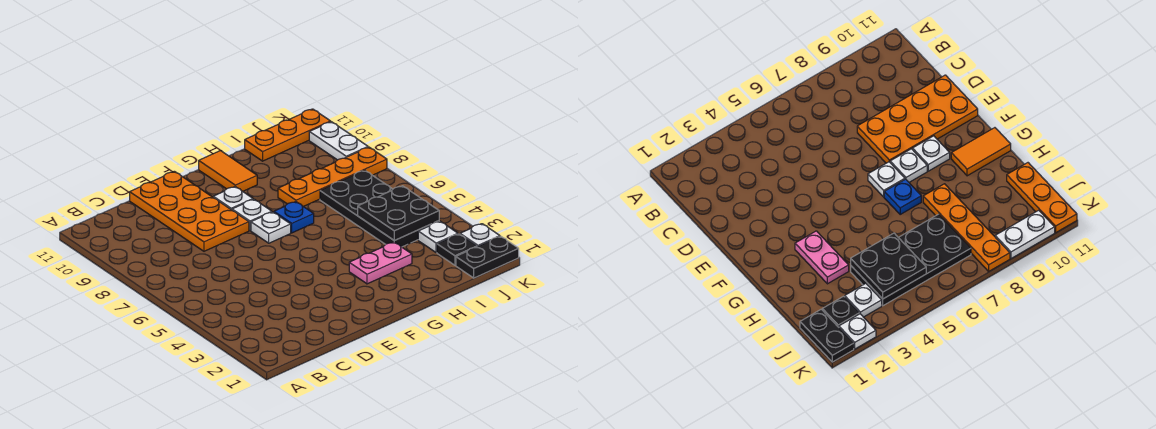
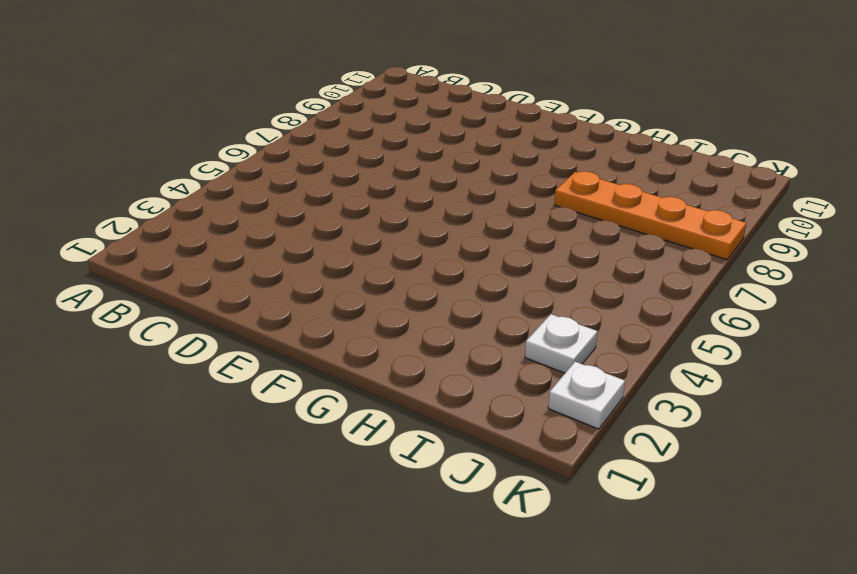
none -> orange 2x4 plate [130,171,249,251]
none -> white 1x1 plate [251,212,291,243]
none -> white 1x1 plate [232,199,272,231]

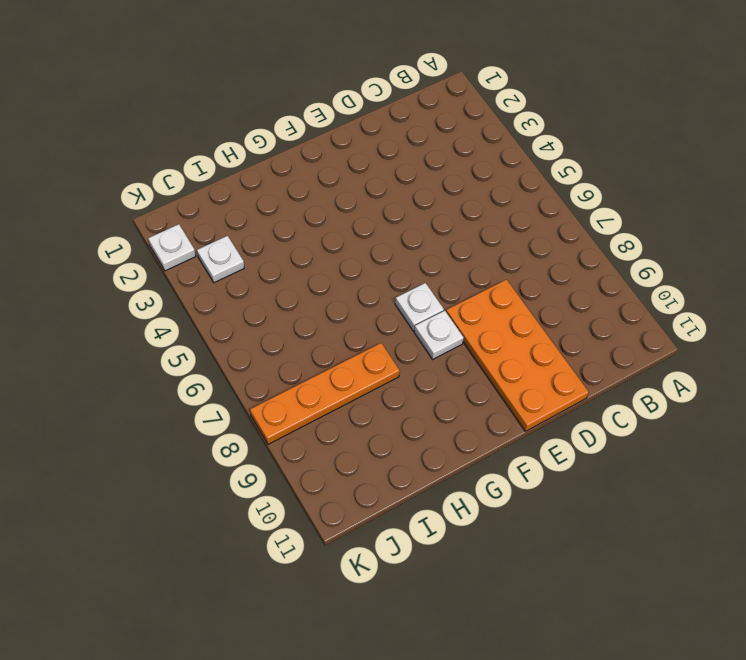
none -> white 1x1 plate [213,187,253,210]
none -> pink 1x2 plate [349,242,412,284]
none -> blue 1x1 plate [274,202,314,233]

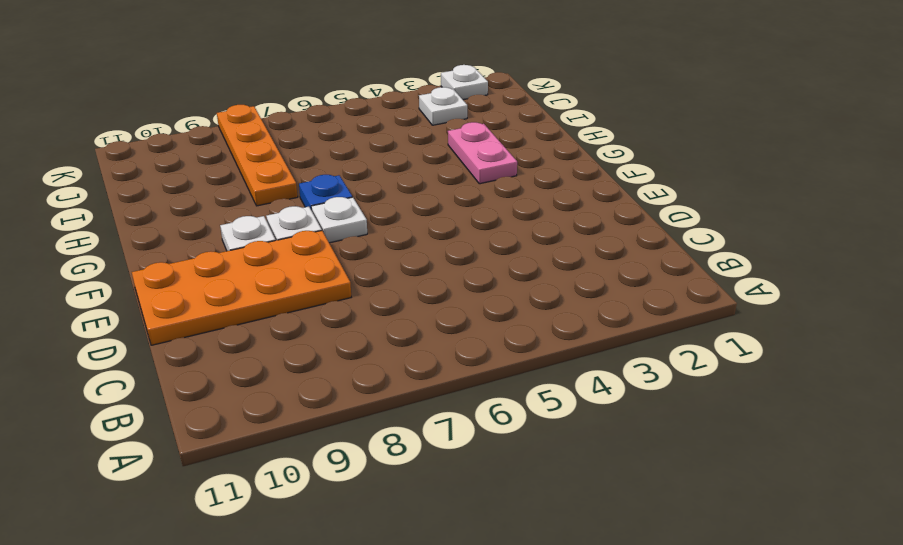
none -> orange 1x2 tile [199,151,257,191]
none -> black 2x4 plate [320,170,439,247]
none -> orange 1x3 plate [245,109,331,161]

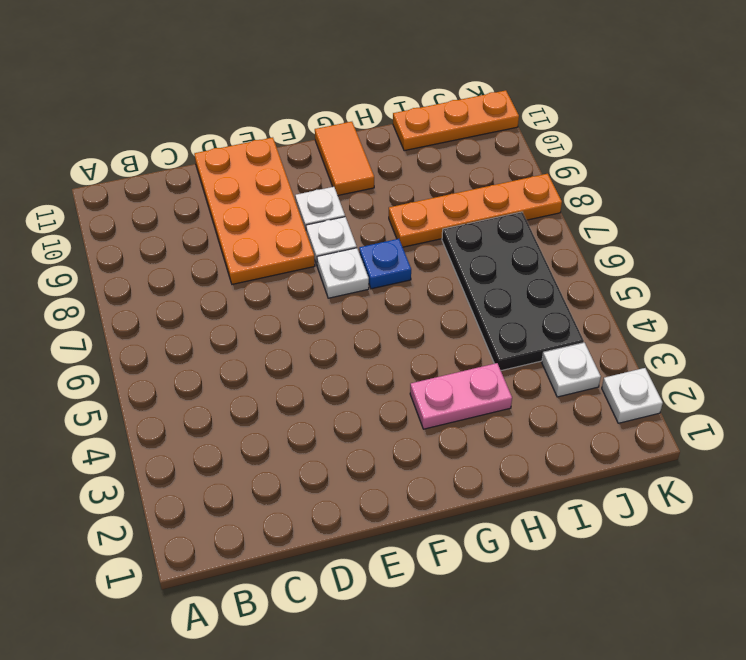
none -> black 1x2 plate [456,236,519,278]
none -> black 1x1 plate [437,234,477,265]
none -> white 1x2 plate [309,122,368,160]

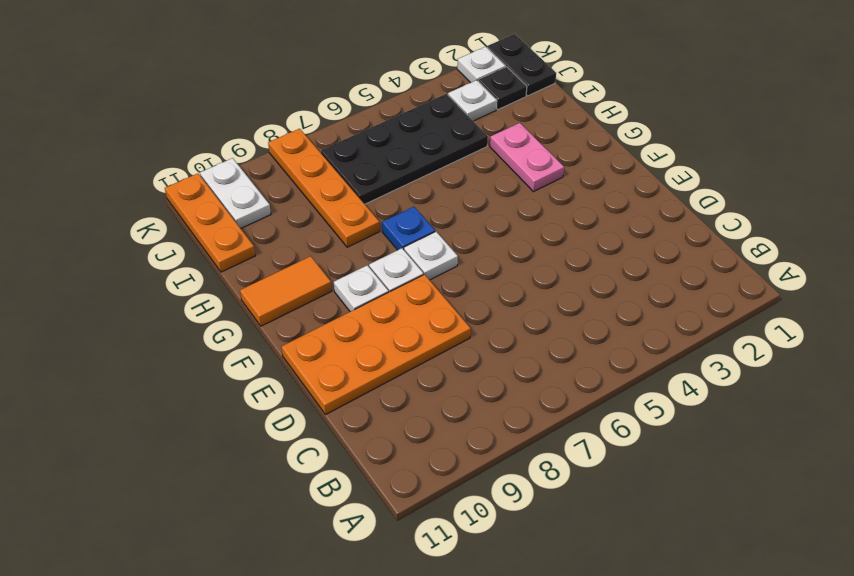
white 1x2 plate [200,158,271,228] -> white 1x2 plate turned to [309,122,368,160]
none -> black 2x2 plate [358,186,439,240]

